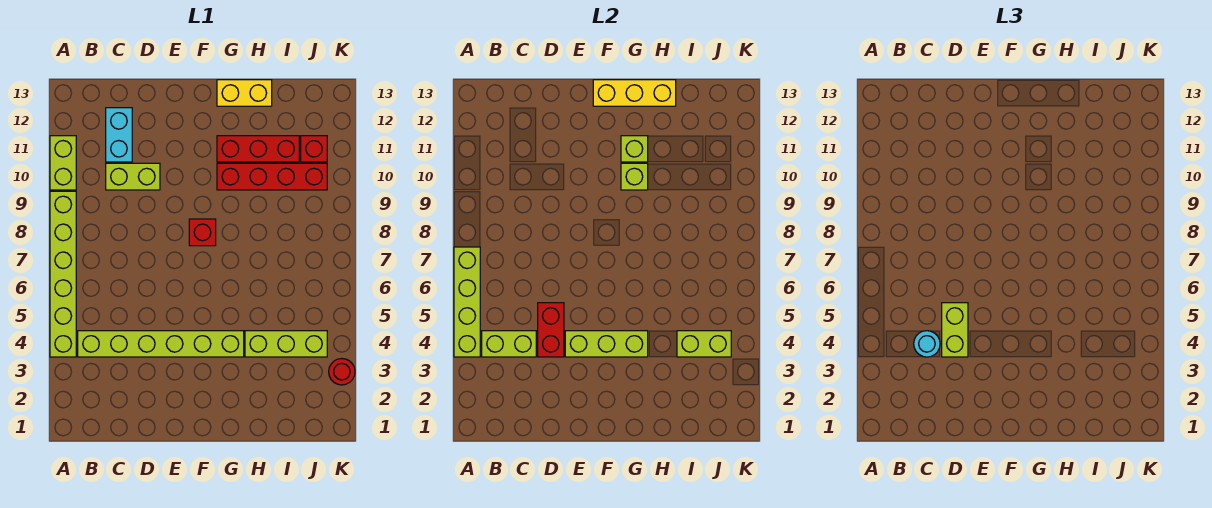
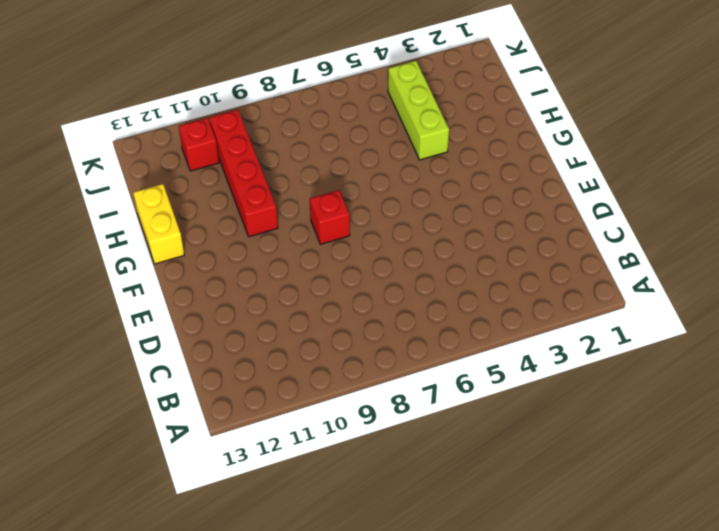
none -> lime 1x6 brick [50,191,76,357]
none -> lime 1x2 brick [50,136,76,190]
none -> lime 1x6 brick [78,331,244,357]

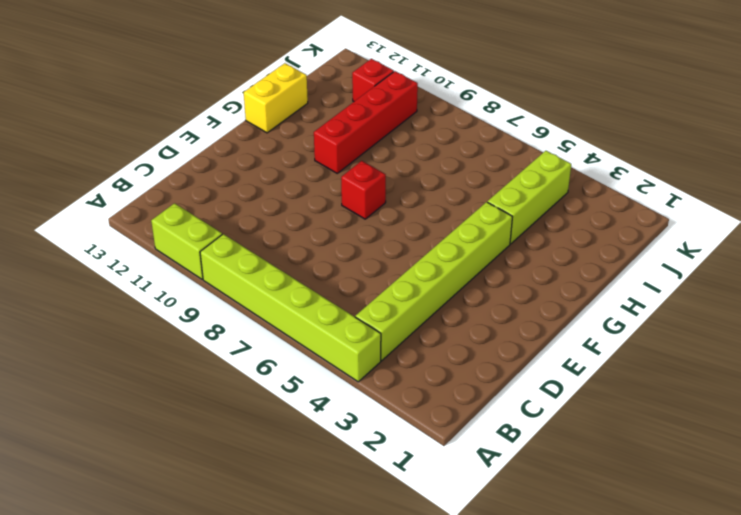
none -> lime 1x2 brick [106,163,160,190]
none -> cyan 1x2 brick [106,108,132,162]
none -> red 1x3 brick [217,136,299,162]

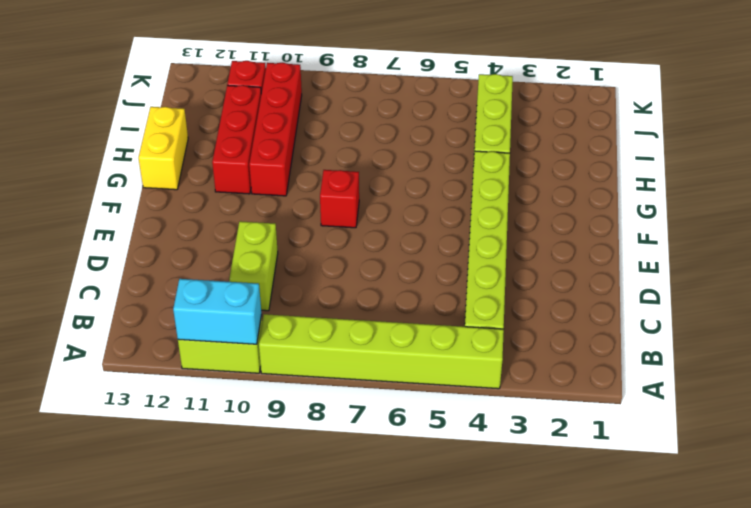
cyan 1x2 brick [173,279,262,344] -> cyan 1x2 brick moved to [106,108,132,162]
none -> red 1x1 round brick [329,359,355,385]
none -> lime 1x4 brick [454,247,480,357]
none -> lime 1x2 brick [482,331,536,357]

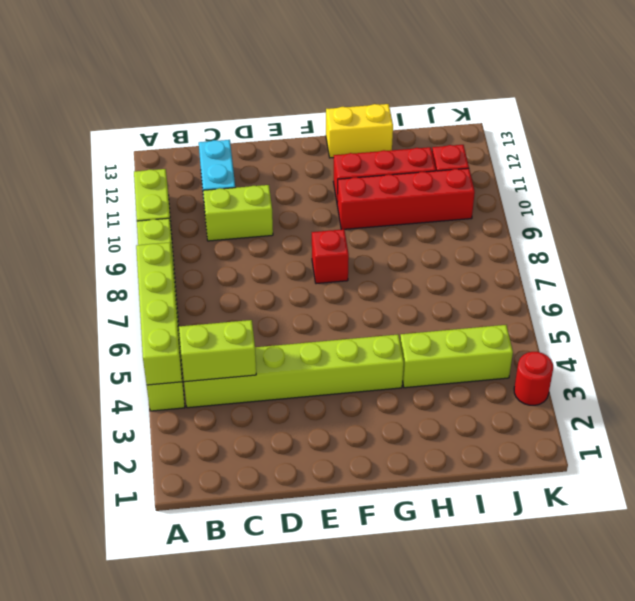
none -> red 1x2 brick [538,303,564,357]
none -> lime 1x3 brick [565,331,648,357]
none -> yellow 1x3 brick [593,80,676,106]

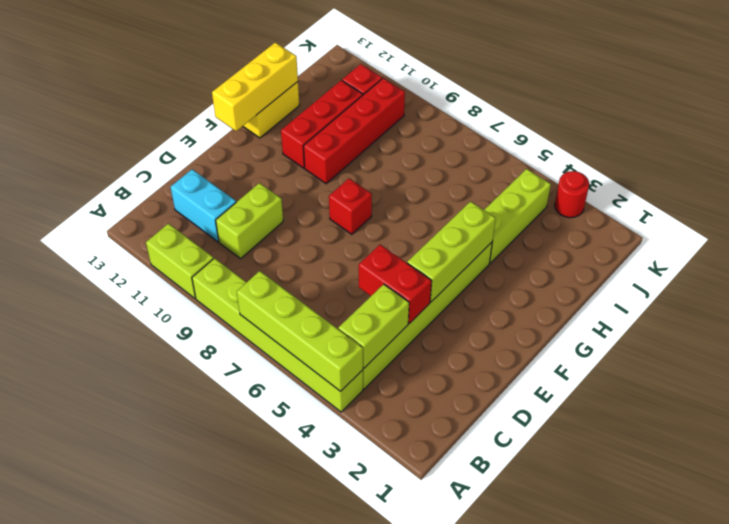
none -> lime 1x1 brick [621,163,648,190]
none -> lime 1x1 brick [621,136,648,162]
none -> lime 1x2 brick [677,331,731,357]

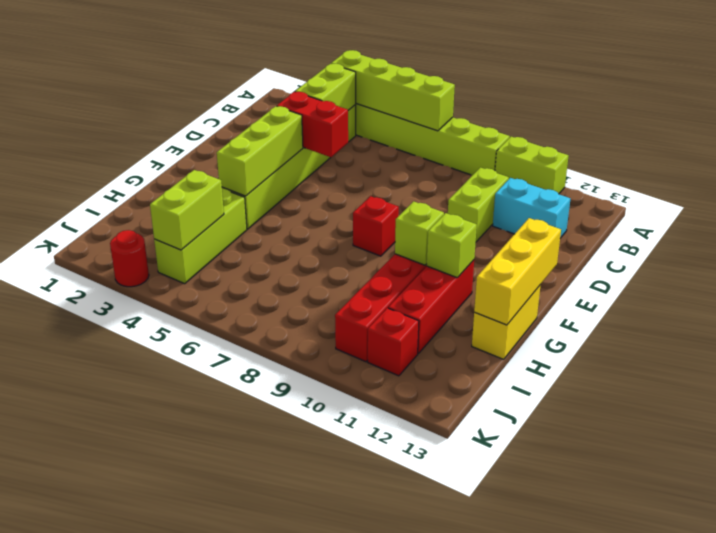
none -> cyan 1x1 round brick [914,331,940,357]
none -> lime 1x2 brick [942,303,968,357]

